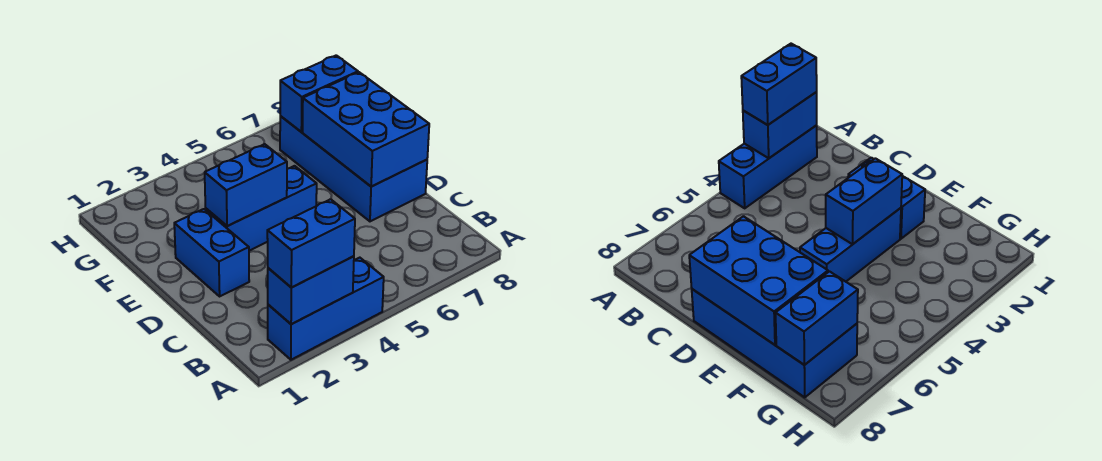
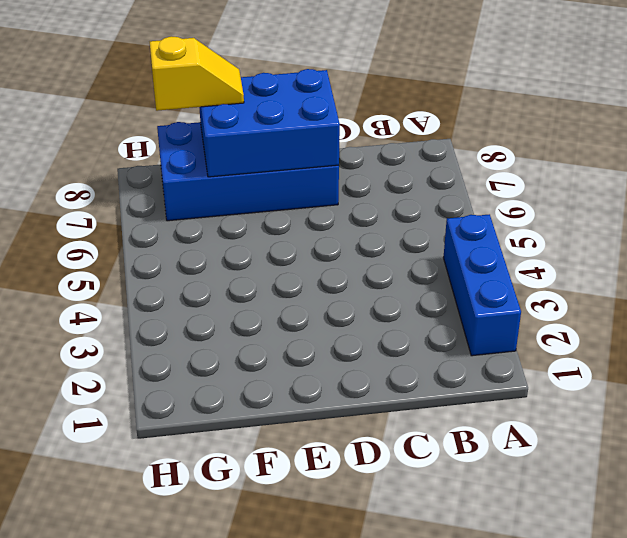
yellow 1x2 slope [150,36,244,111] -> none
none -> blue 1x2 brick [174,209,249,296]
none -> blue 1x3 brick [205,166,317,251]

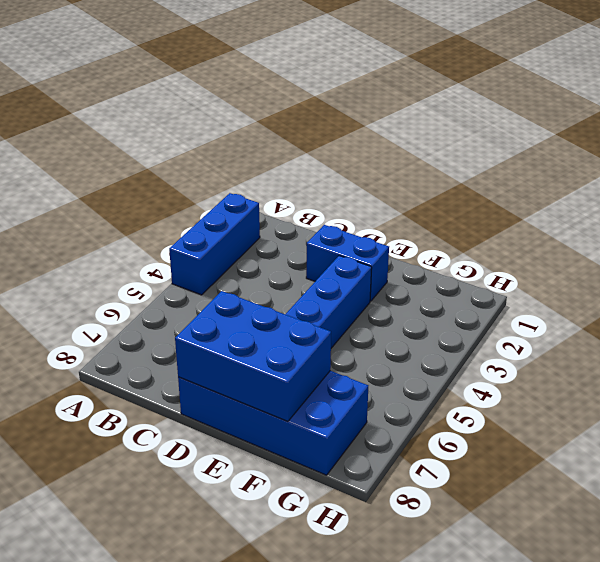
none -> blue 1x2 brick [268,256,354,324]
none -> blue 1x2 brick [205,144,287,226]

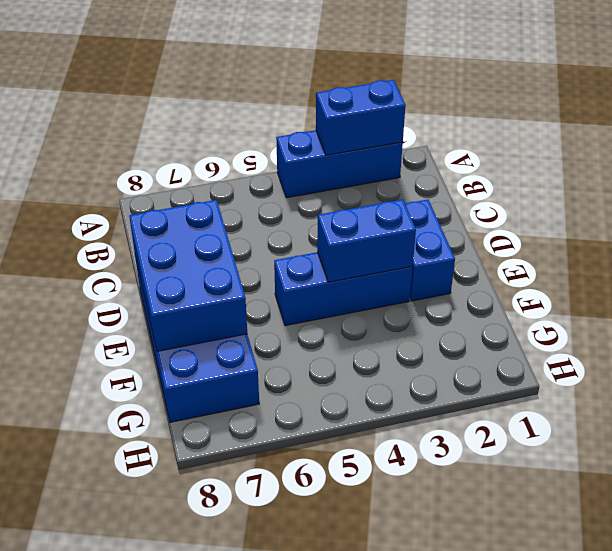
none -> blue 1x2 brick [280,55,358,132]
none -> blue 1x2 brick [267,199,355,288]

